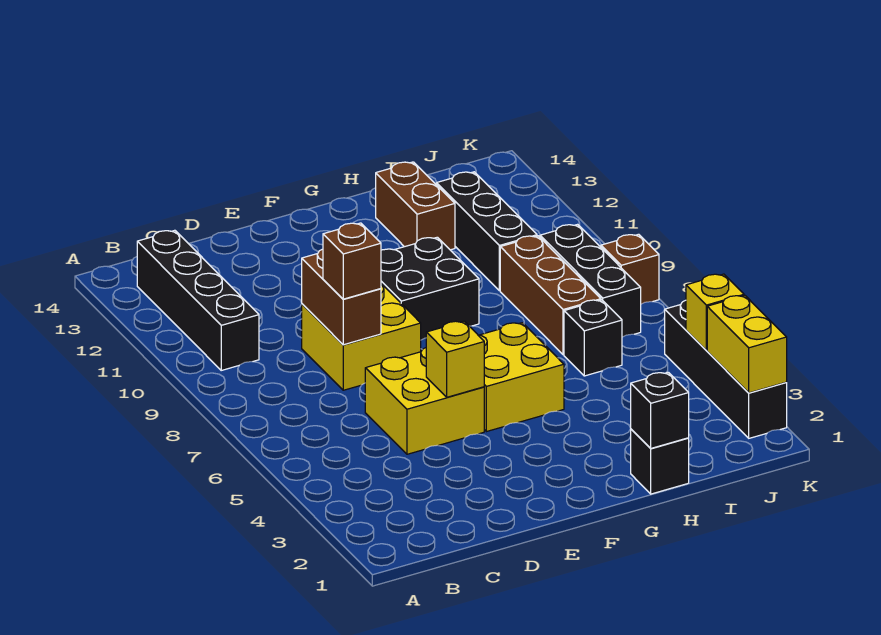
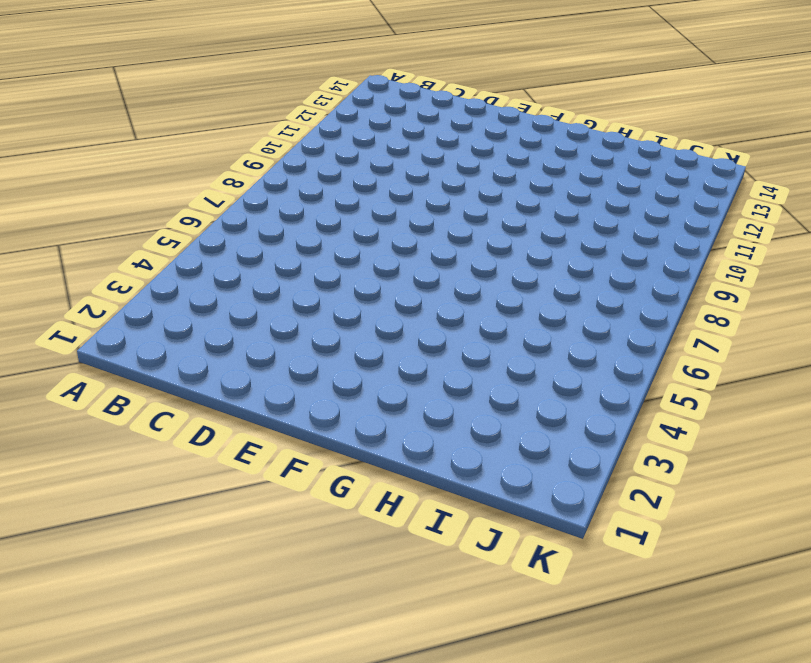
none -> black 1x4 brick [137,230,259,370]
none -> yellow 2x2 brick [365,348,484,454]
none -> yellow 2x2 brick [302,284,421,390]

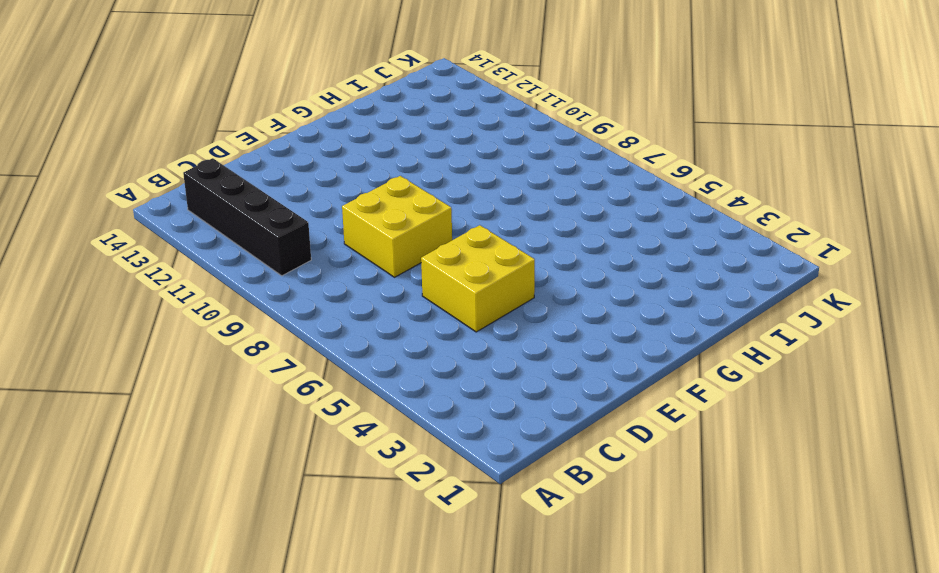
none -> yellow 2x2 brick [478,323,564,432]
none -> black 2x2 brick [381,237,479,340]
none -> black 1x1 brick [631,429,689,494]

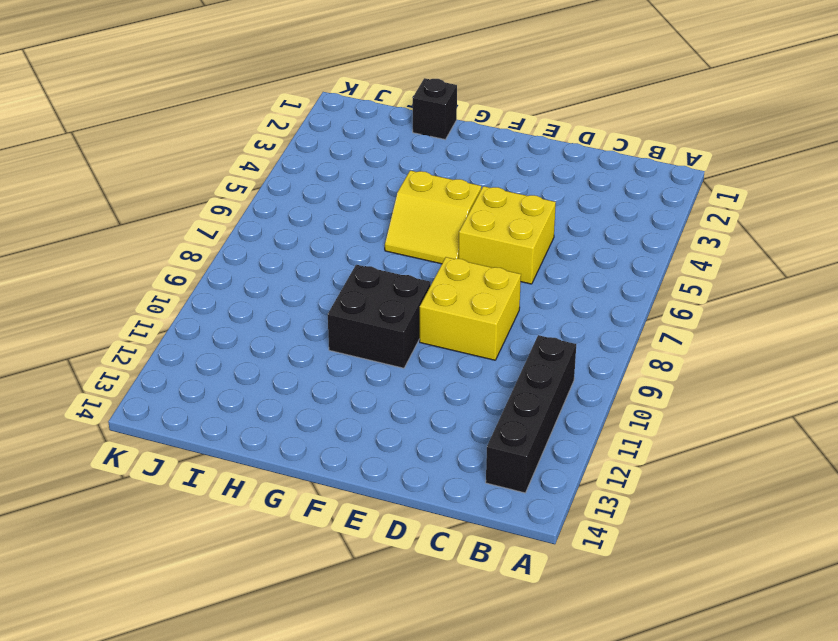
yellow 2x2 slope [385,171,481,264] -> yellow 2x2 brick [478,323,564,432]
none -> brown 1x2 brick [376,162,455,250]
none -> black 1x1 brick [564,300,622,376]
none -> brown 1x3 brick [500,236,601,355]

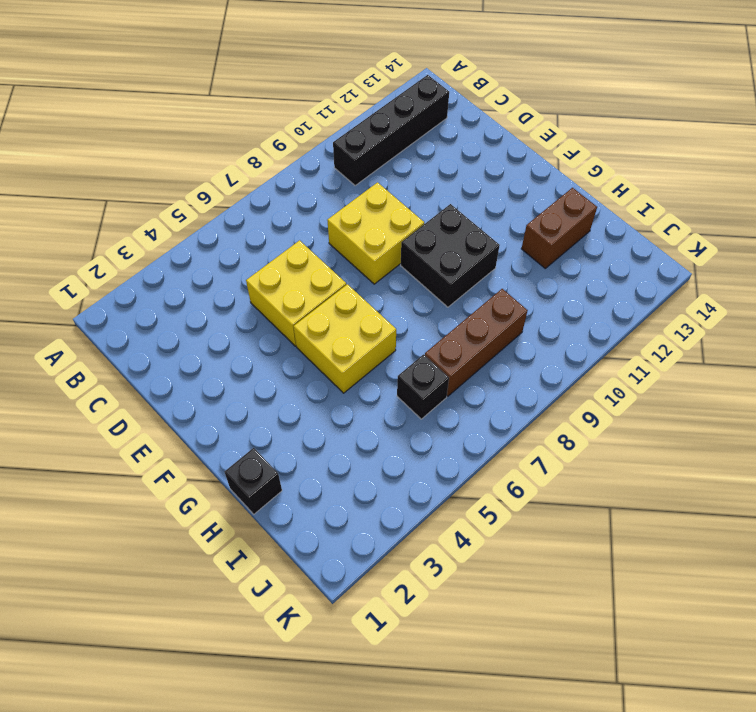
none -> black 1x3 brick [437,172,537,291]
none -> black 1x3 brick [540,224,641,337]
none -> black 1x4 brick [665,300,787,438]

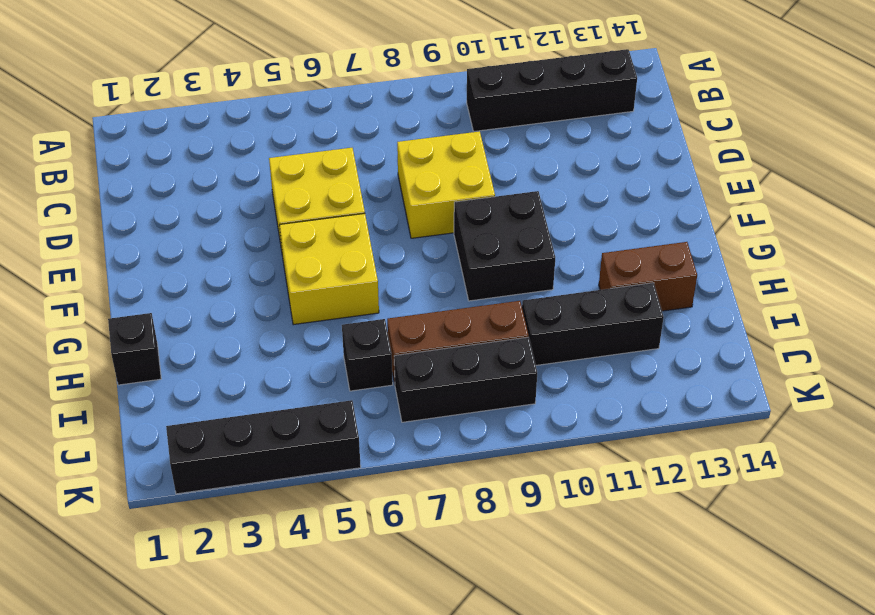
none -> brown 1x1 brick [601,234,659,304]
none -> brown 1x2 brick [302,249,381,345]
none -> yellow 1x1 brick [426,321,484,397]

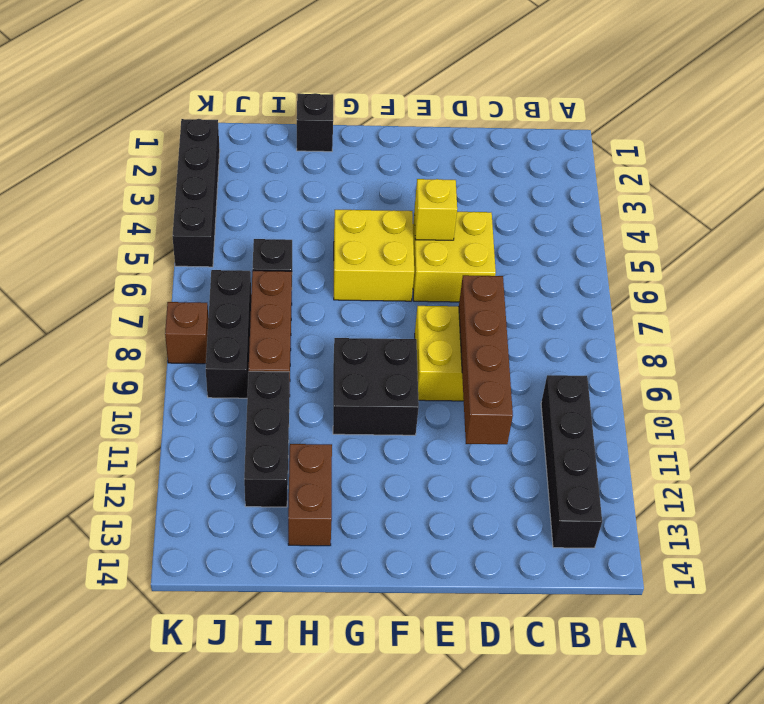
brown 1x4 brick [459,275,513,444] -> brown 1x2 brick [302,249,381,345]
none -> black 1x1 brick [631,372,689,448]
none -> yellow 1x2 brick [707,296,787,393]
none -> yellow 1x1 brick [686,274,744,350]

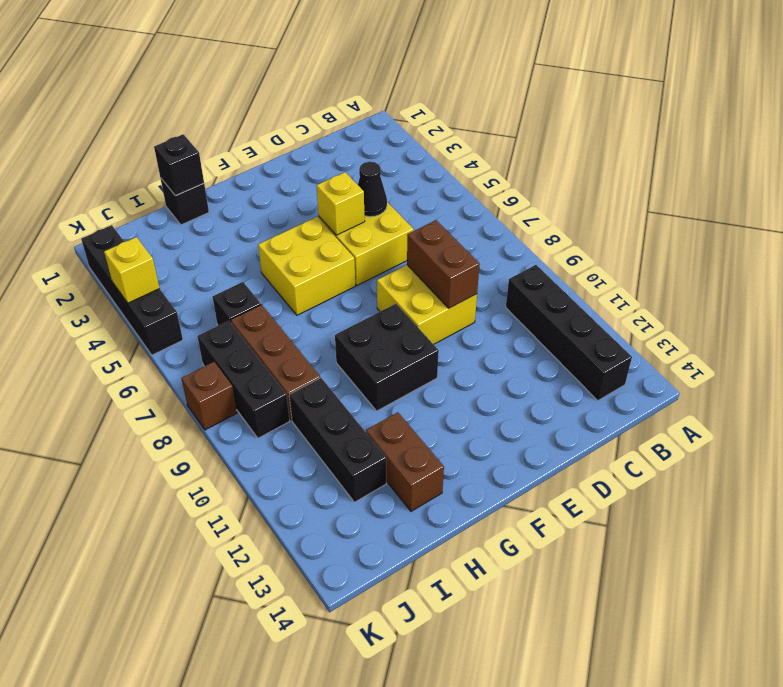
black 1x1 cone [358,161,387,217] -> none
none -> yellow 1x2 brick [707,296,787,393]
none -> brown 1x1 brick [323,223,381,299]

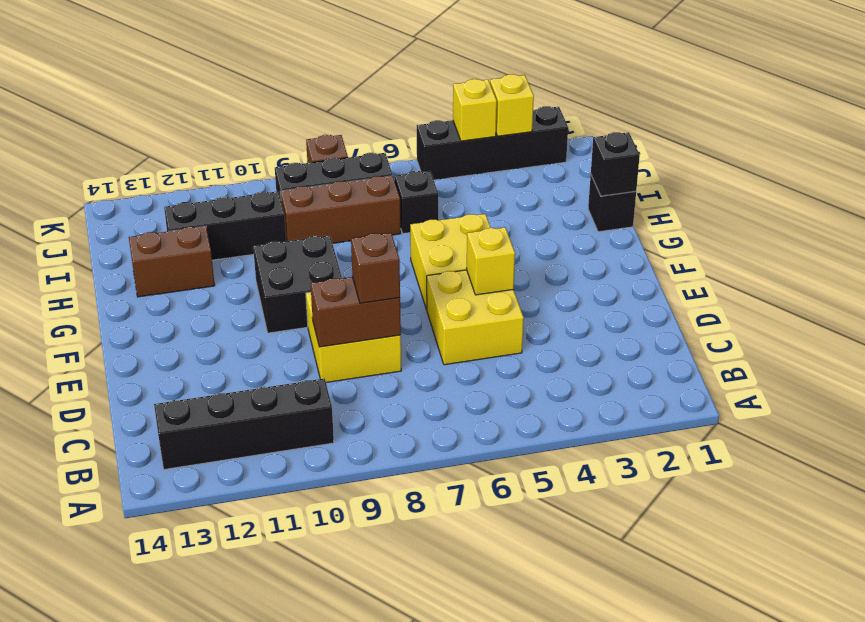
yellow 1x1 brick [490,74,534,136] -> yellow 1x2 brick [707,296,787,393]

